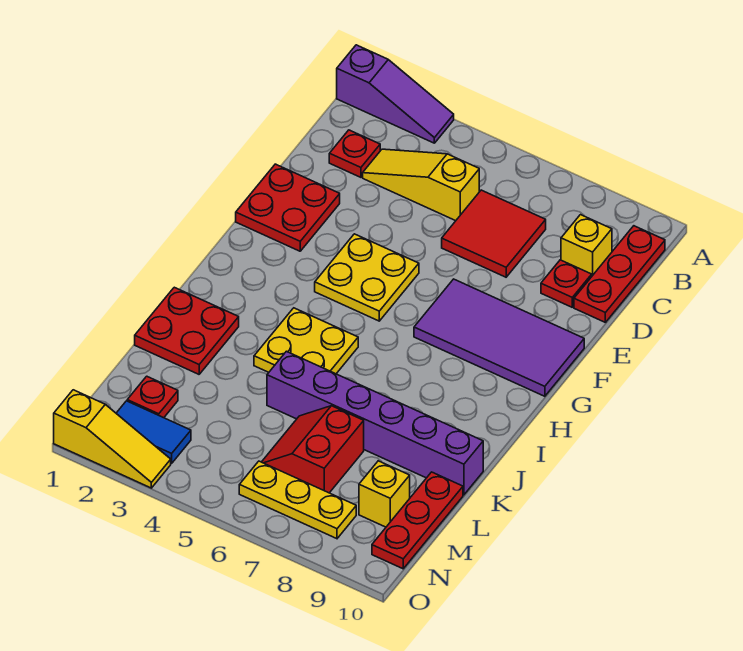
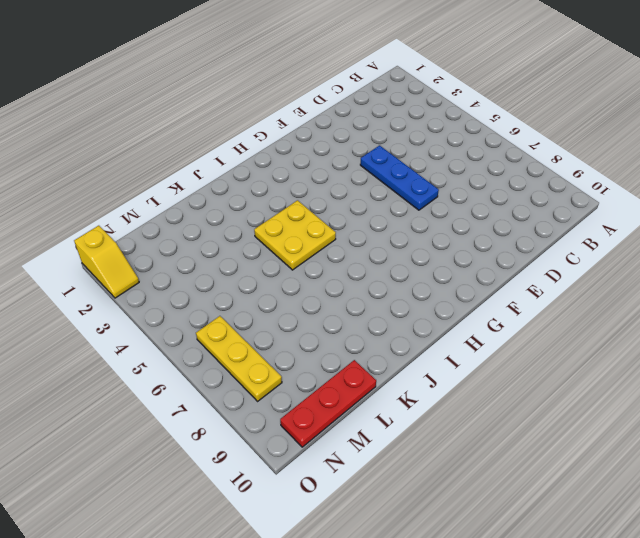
blue 1x3 plate [360,145,439,210] -> none
yellow 1x2 slope [74,226,139,298] -> yellow 1x3 slope [54,390,171,488]
none -> purple 1x3 slope [337,45,454,143]
none -> red 1x3 plate [574,226,665,322]
none -> red 1x1 plate [329,130,380,177]

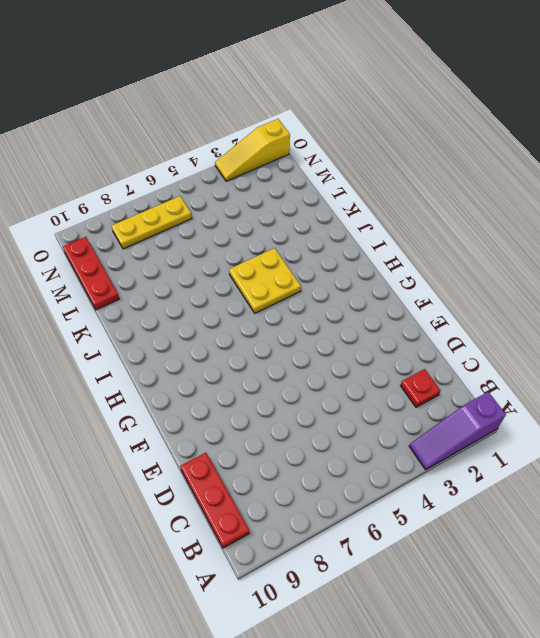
none -> yellow 1x3 slope [363,149,479,221]
none -> red 2x2 tile [442,190,546,277]
none -> yellow 1x1 brick [561,215,612,276]

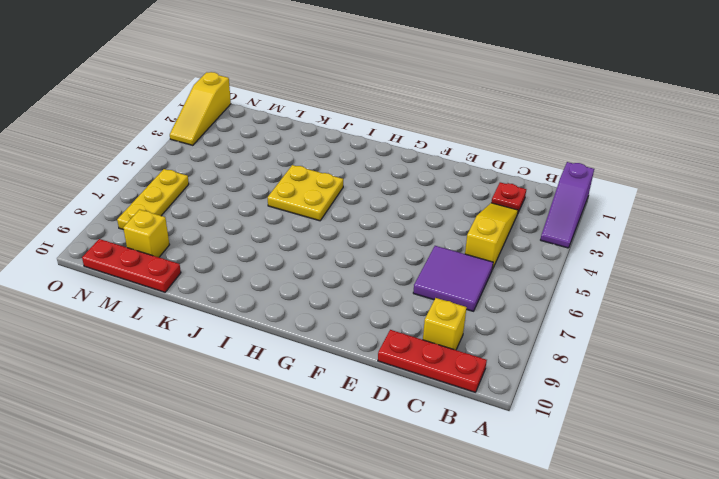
purple 2x2 tile [413,246,493,311] -> red 2x2 tile [442,190,546,277]
none -> red 1x1 plate [541,260,592,307]
none -> red 2x2 plate [236,164,340,251]
none -> yellow 2x2 plate [315,234,419,321]

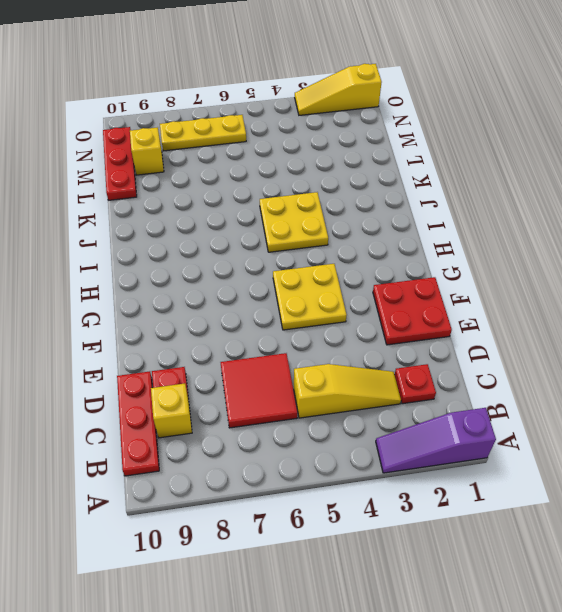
none -> purple 2x4 tile [414,279,584,396]
none -> red 2x2 plate [135,287,239,374]
none -> purple 1x6 brick [267,351,483,495]

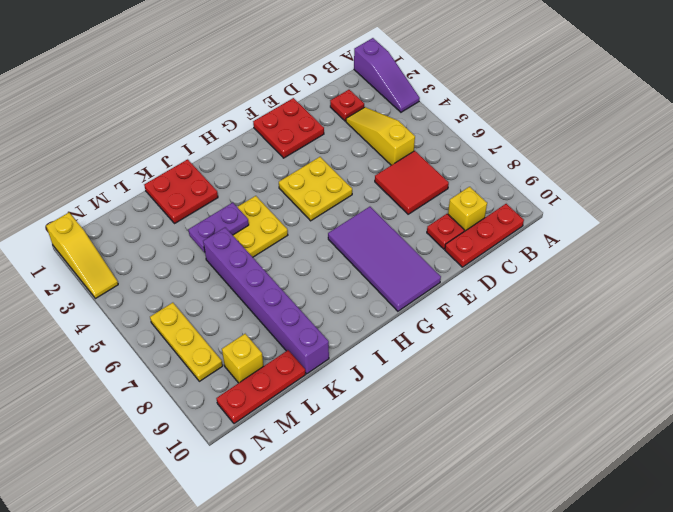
purple 1x2 plate [188,203,249,252] -> none
none -> red 2x2 slope [262,406,364,493]
none -> red 1x1 plate [127,376,178,418]
none -> blue 1x2 tile [116,401,191,463]

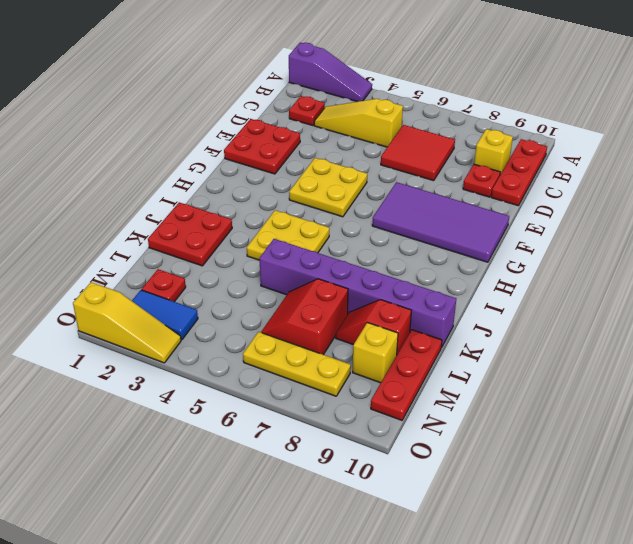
red 1x2 slope [336,300,411,354] -> none

